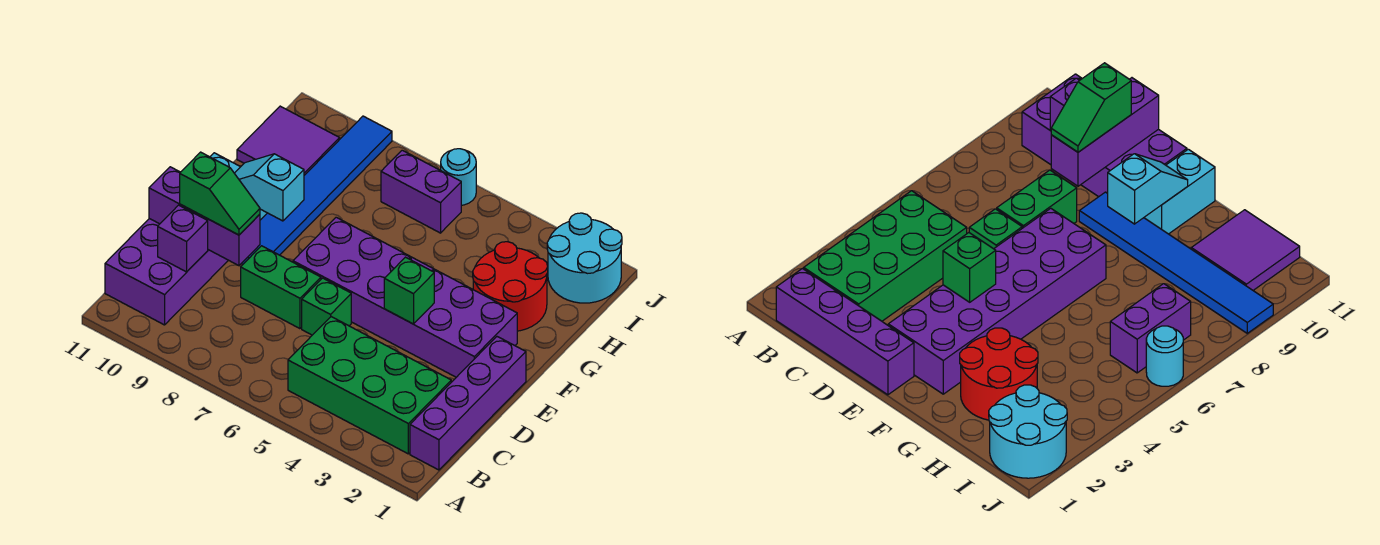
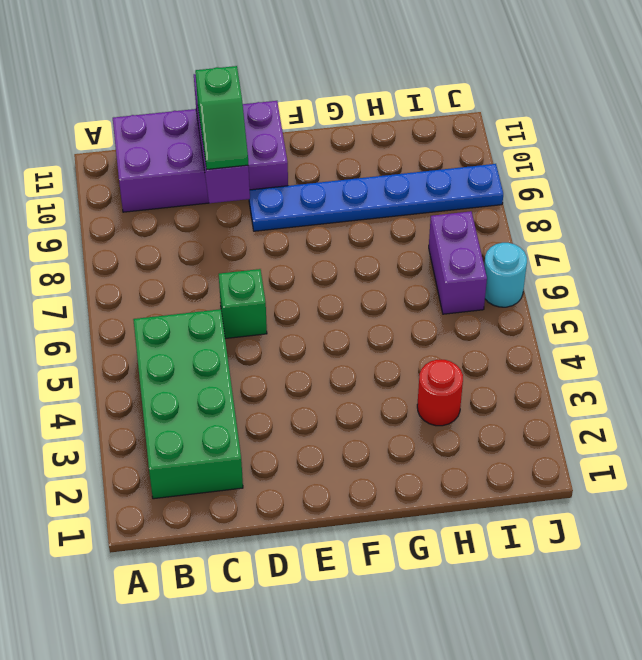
blue 1x6 plate [249,164,503,231] -> blue 1x6 tile [241,116,392,264]
red 1x1 round brick [417,360,463,426] -> red 2x2 round brick [473,242,548,331]
none -> purple 1x4 brick [410,337,526,470]
none -> green 1x2 brick [241,246,321,329]
none -> purple 2x6 brick [293,217,517,377]

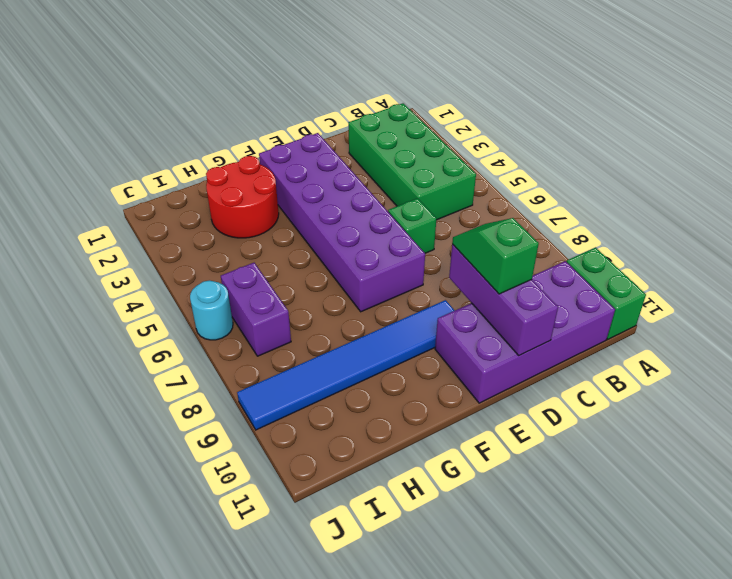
green 1x2 brick [567,248,646,339] -> green 1x2 brick moved to [241,246,321,329]
none -> purple 1x4 brick [410,337,526,470]
none -> cyan 1x2 brick [1144,149,1215,234]
none -> purple 2x2 tile [237,106,340,175]

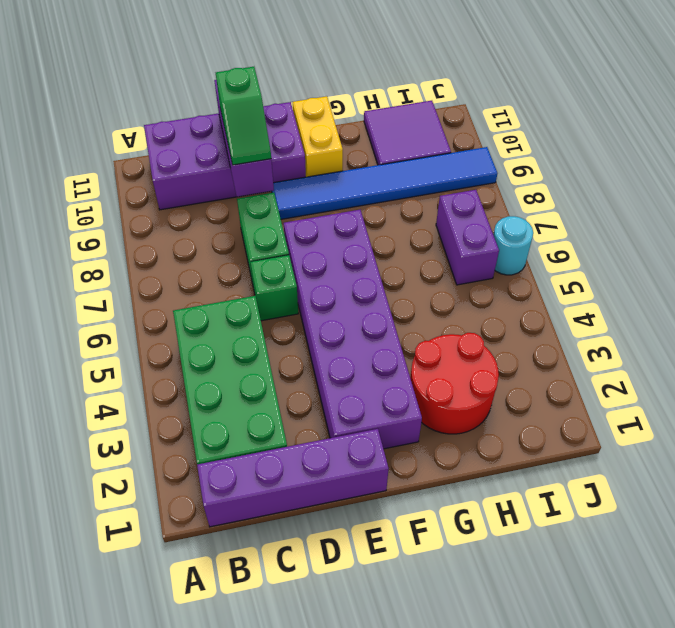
yellow 1x2 brick [293,96,343,177] -> cyan 1x2 brick [1144,149,1215,234]
none -> cyan 2x2 round brick [547,213,622,303]
none -> purple 1x1 brick [158,205,208,272]
none -> green 1x1 brick [384,257,434,324]

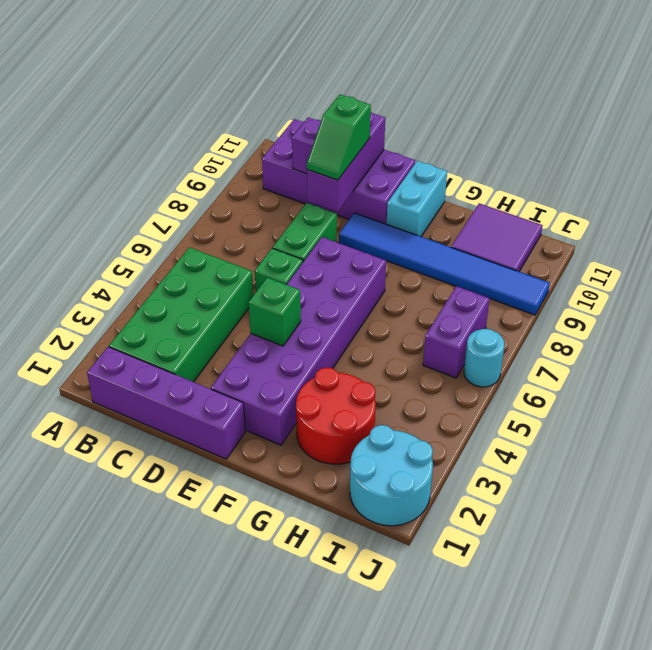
none -> cyan 1x2 slope [234,154,304,221]

